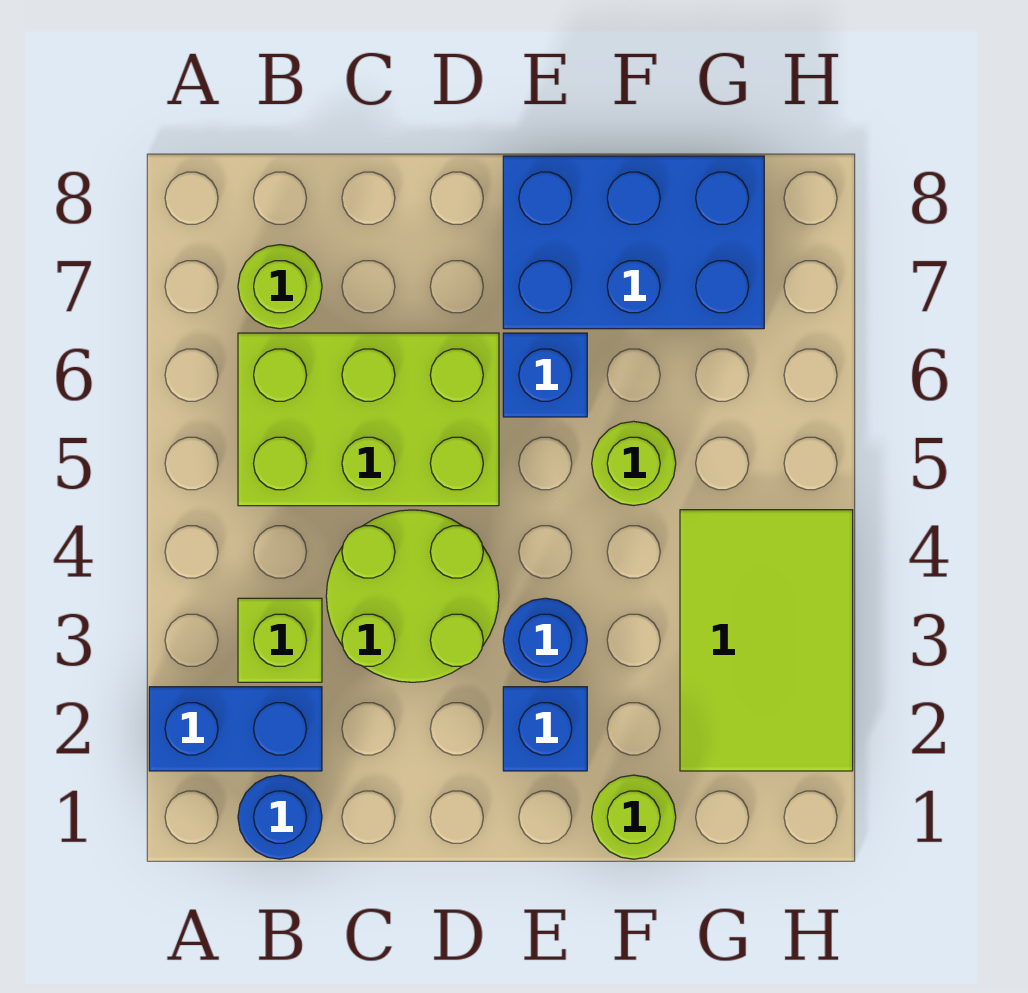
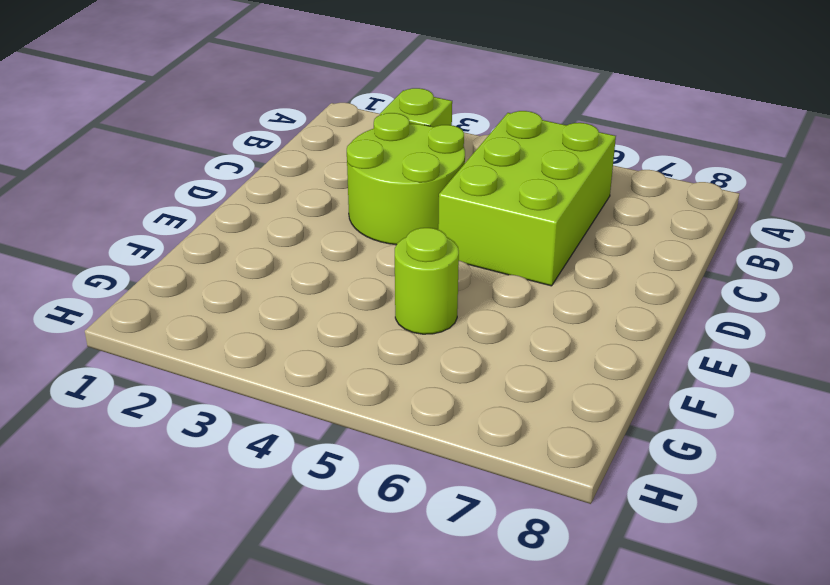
none -> blue 1x2 brick [149,687,322,771]
none -> blue 1x1 round brick [238,775,322,859]
none -> lime 1x1 round brick [238,245,322,329]

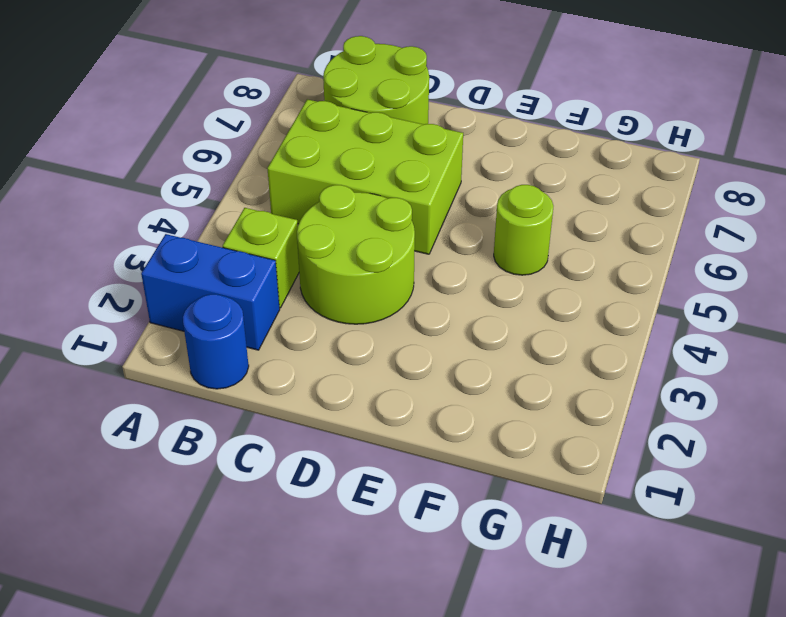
lime 2x2 round brick [323,36,429,124] -> lime 1x1 round brick [238,245,322,329]
none -> blue 1x1 brick [503,687,587,771]
none -> blue 1x1 round brick [503,598,587,682]
none -> blue 1x1 brick [503,333,587,417]

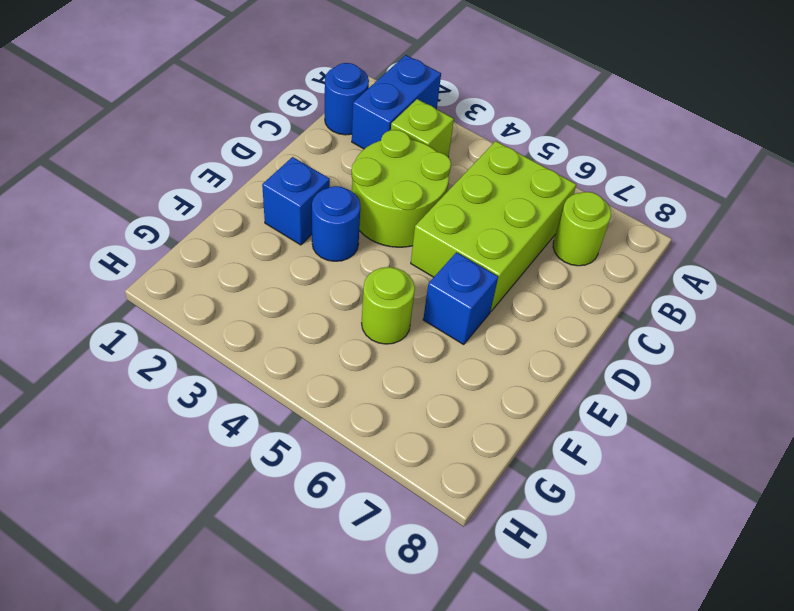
none -> blue 2x3 brick [503,156,764,329]
none -> lime 1x1 round brick [592,775,676,859]
none -> lime 2x3 tile [680,510,853,771]

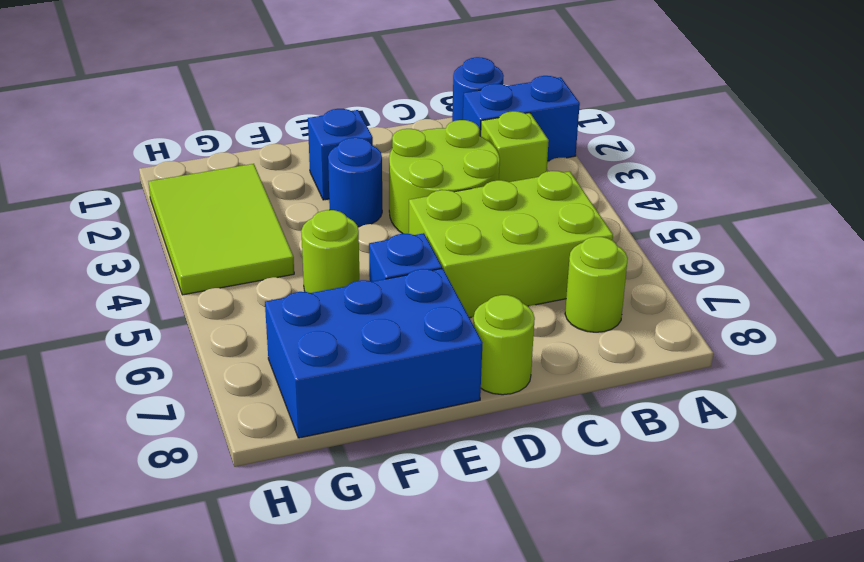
lime 1x1 round brick [473,295,535,395] -> lime 1x1 round brick moved to [592,775,676,859]

